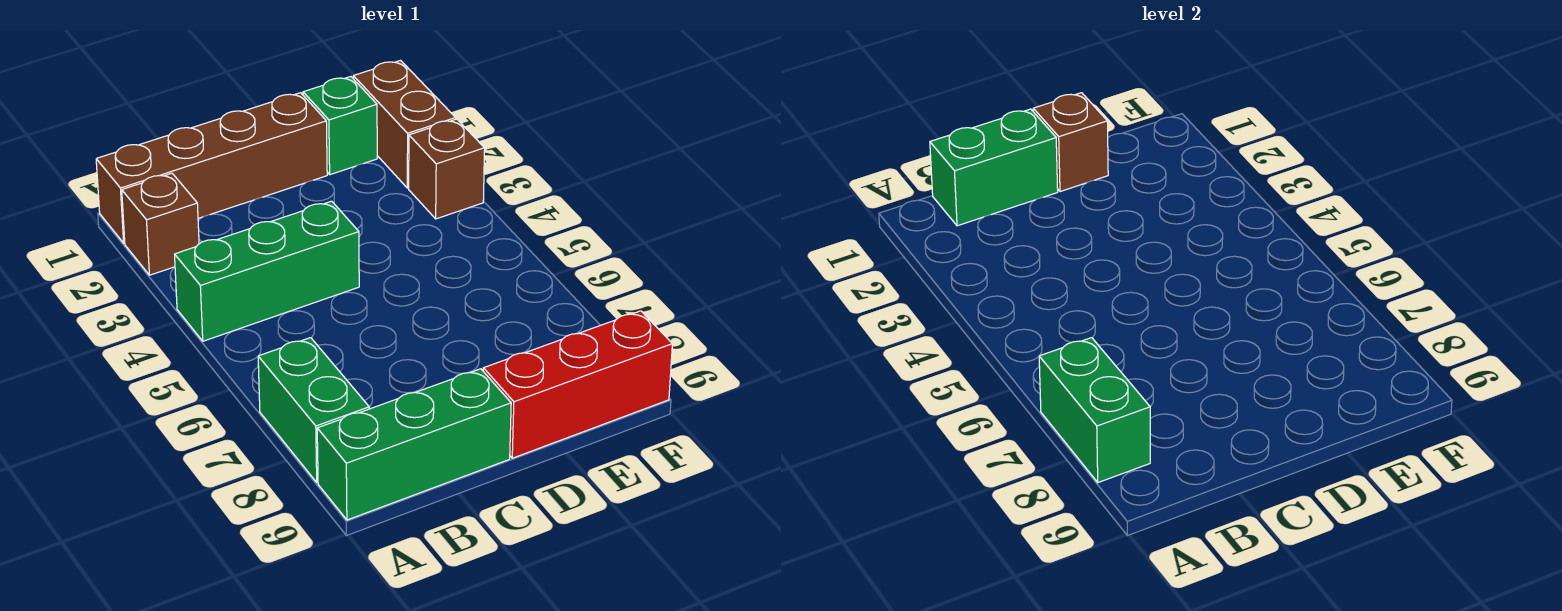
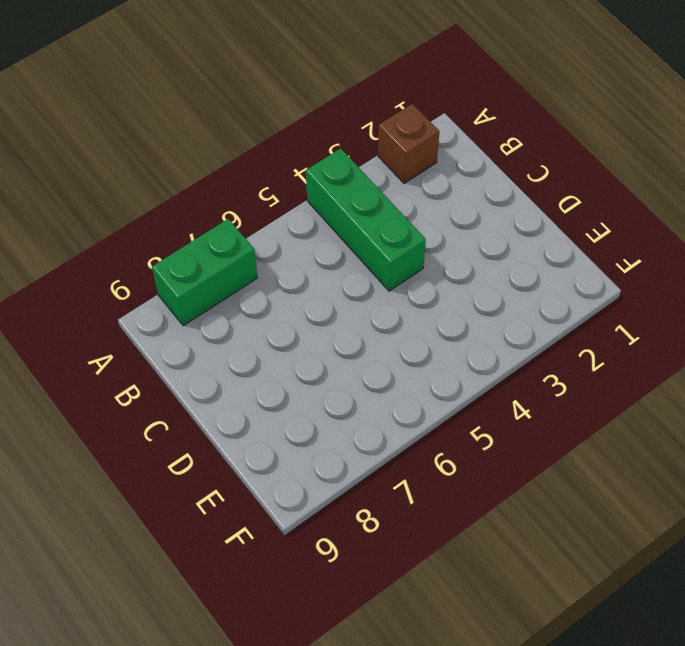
none -> brown 1x4 brick [96,93,327,243]
none -> green 1x3 brick [317,369,511,520]
none -> red 1x3 brick [483,311,672,458]

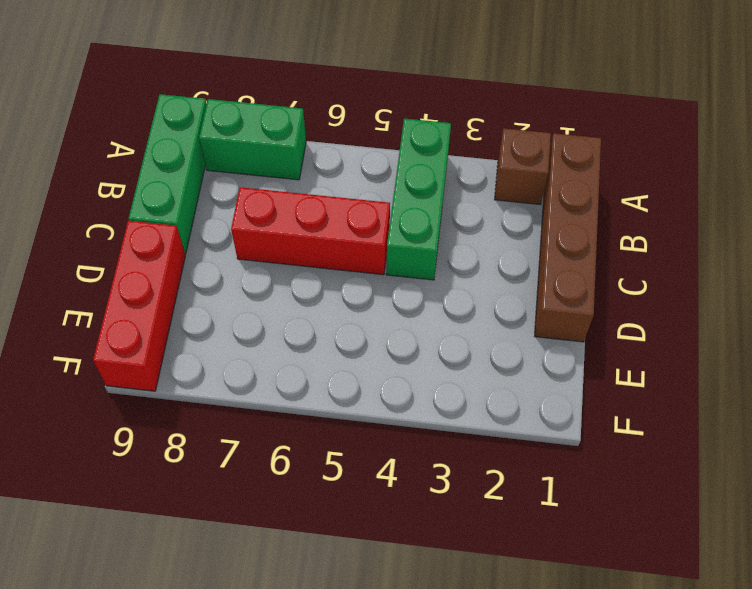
red 1x3 brick [231,187,390,275] -> none
none -> green 1x1 brick [303,77,377,175]
none -> brown 1x2 brick [353,61,456,188]
none -> brown 1x1 brick [409,119,485,219]

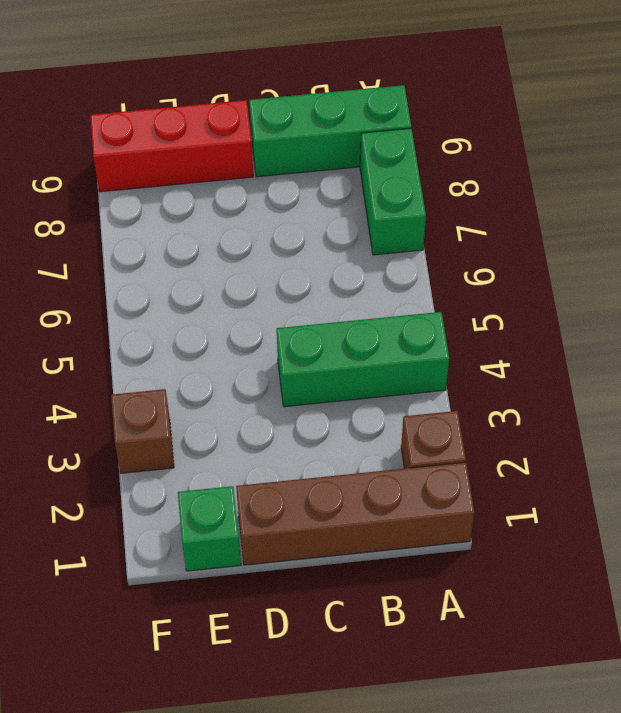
none -> brown 1x2 brick [353,61,456,188]
none -> green 1x2 brick [1039,338,1150,483]
none -> green 1x2 brick [930,109,1058,226]

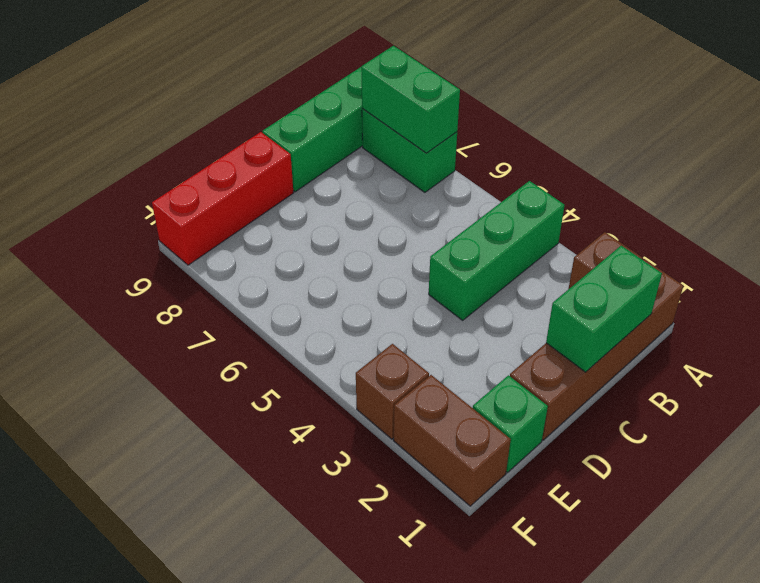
none -> brown 1x1 brick [1033,93,1108,192]

